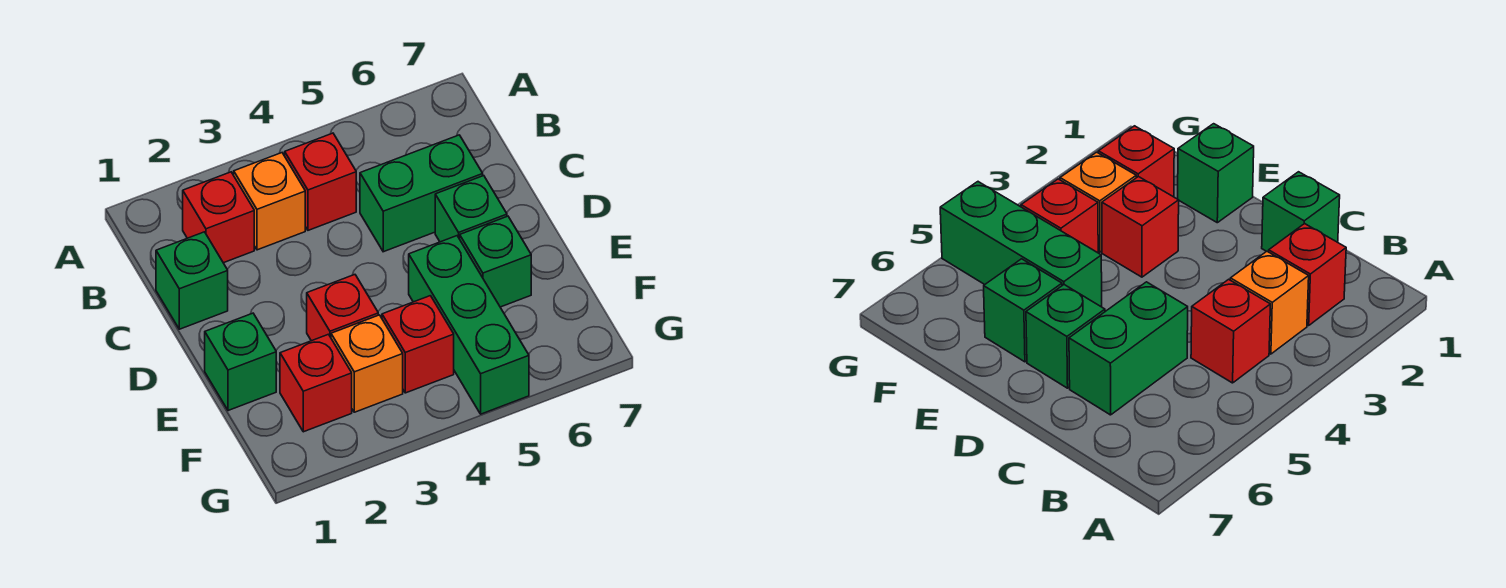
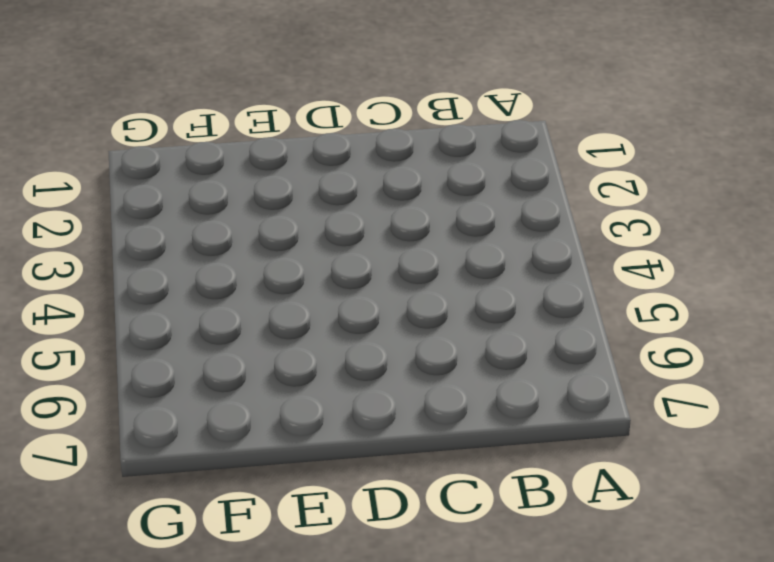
none -> red 1x1 brick [183,172,254,263]
none -> orange 1x1 brick [234,153,305,250]
none -> red 1x1 brick [285,133,356,230]

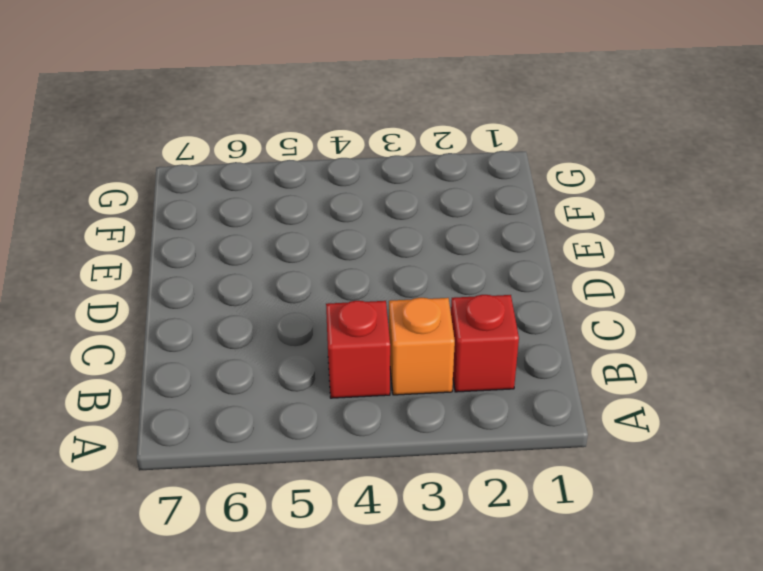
none -> green 1x1 brick [156,232,228,329]
none -> green 1x2 brick [360,135,483,252]
none -> green 1x1 brick [435,176,507,242]

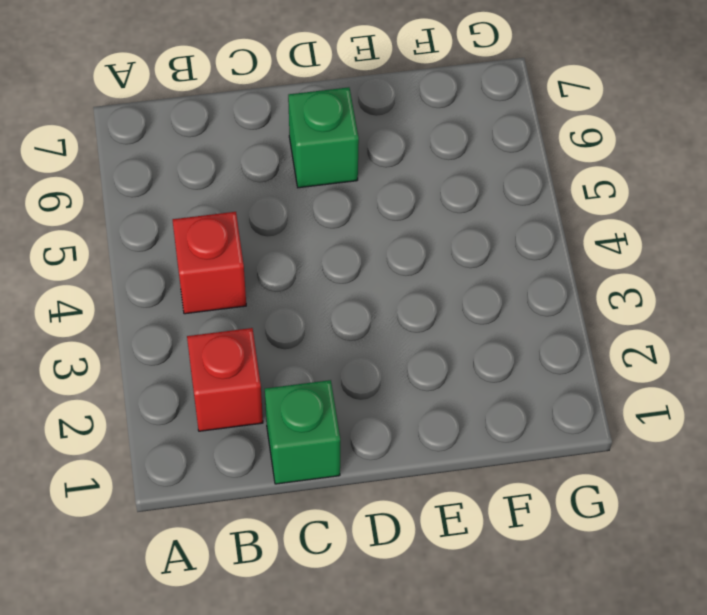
none -> orange 1x1 brick [234,153,305,250]
none -> green 1x2 brick [360,135,483,252]
none -> green 1x1 brick [205,313,276,411]

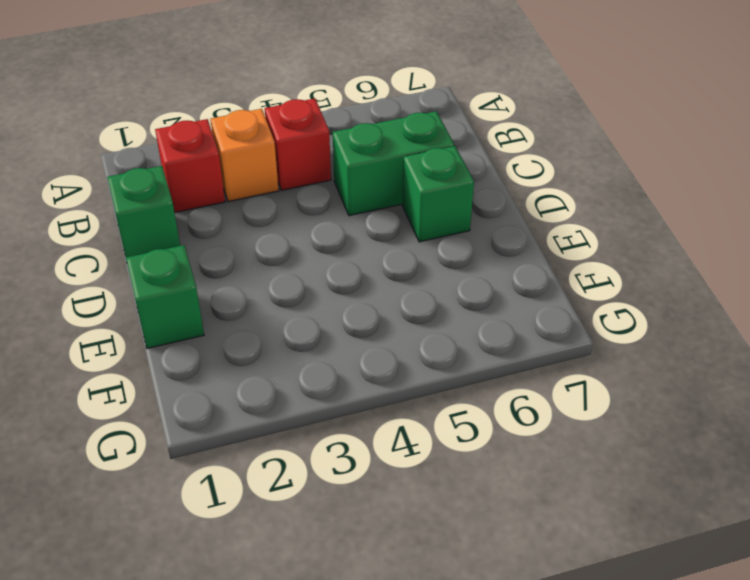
none -> red 1x1 brick [307,275,378,341]
none -> green 1x3 brick [409,236,529,414]
none -> green 1x1 brick [460,216,531,307]

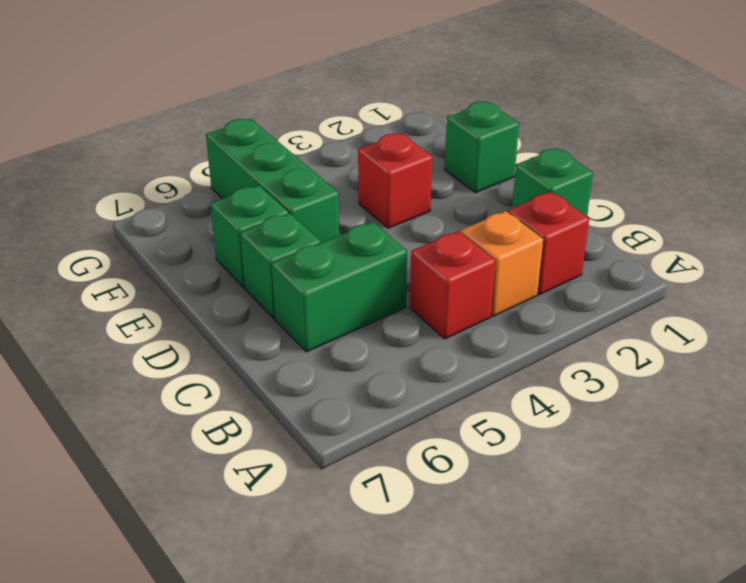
none -> red 1x1 brick [280,334,352,432]
none -> orange 1x1 brick [331,315,403,412]
none -> red 1x1 brick [382,296,454,393]

